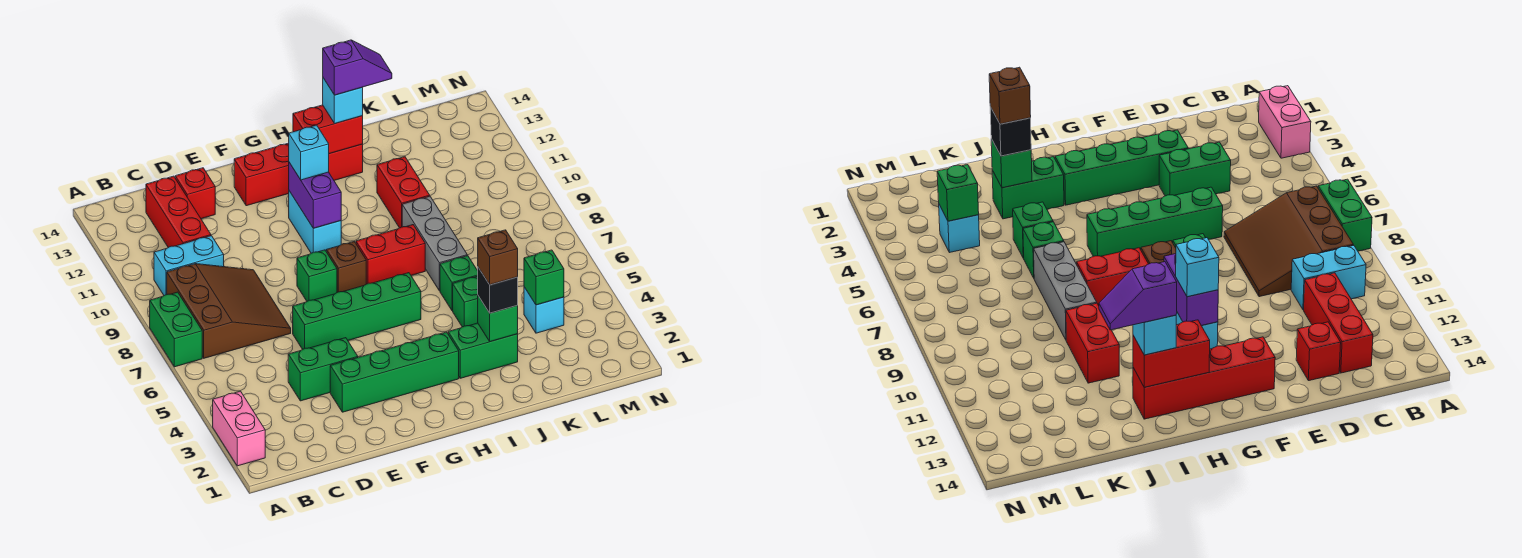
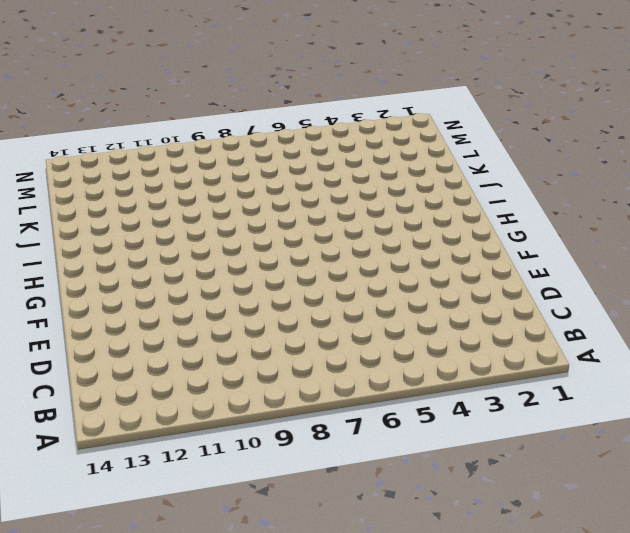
none -> pink 1x2 brick [213,391,265,466]
none -> green 1x2 brick [150,292,202,367]
none -> brown 3x3 slope [167,264,291,358]

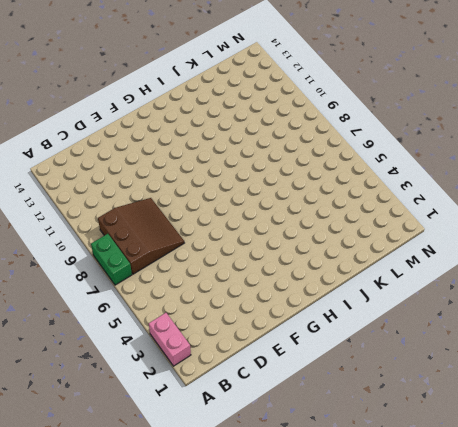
none -> cyan 1x2 brick [154,236,224,295]
none -> red 1x3 brick [146,176,211,248]
none -> green 1x2 brick [288,338,358,401]

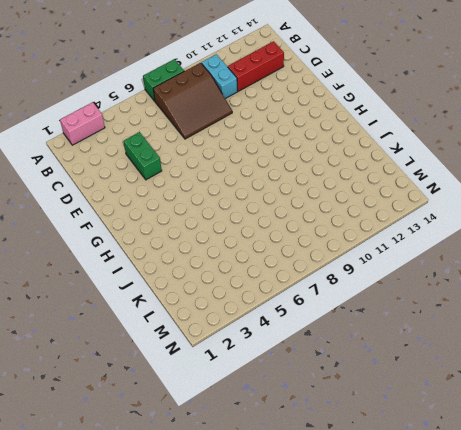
none -> red 1x1 brick [175,168,215,219]
none -> green 1x4 brick [330,332,459,412]
none -> green 1x4 brick [293,273,421,349]

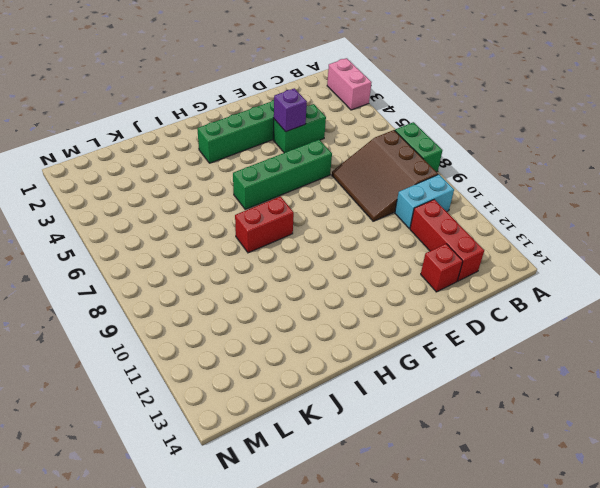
purple 1x1 brick [274,88,307,132] -> none
none -> green 1x1 brick [297,250,337,301]
none -> red 1x4 brick [234,143,363,206]
none -> brown 1x1 brick [326,242,366,292]

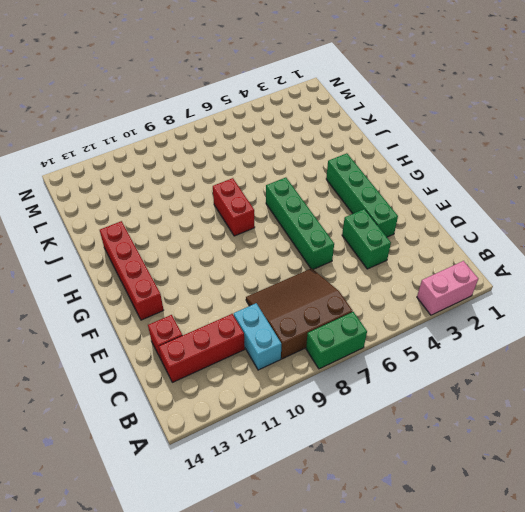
none -> green 1x1 brick [297,250,337,301]
none -> brown 1x1 brick [326,242,366,292]
none -> cyan 1x2 brick [289,191,341,253]

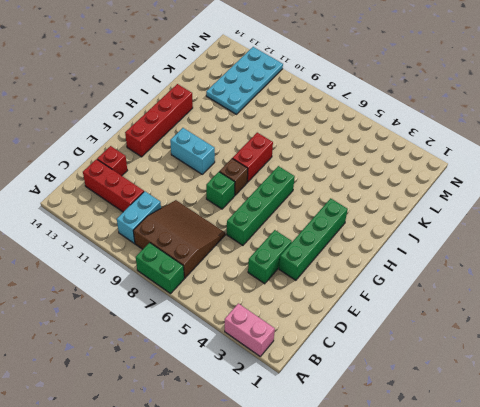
cyan 2x4 plate [206,47,283,114] -> none
none -> green 1x2 brick [448,323,518,378]
none -> green 1x1 brick [453,276,478,327]
none -> green 1x1 brick [440,256,478,311]

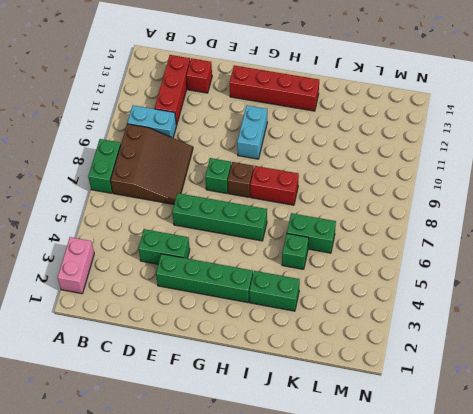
green 1x2 brick [287,213,336,253] -> green 1x1 brick [440,256,478,311]
none -> grey 1x3 brick [402,196,467,291]
none -> red 1x2 brick [377,157,430,228]
none -> cyan 1x1 brick [524,287,564,333]

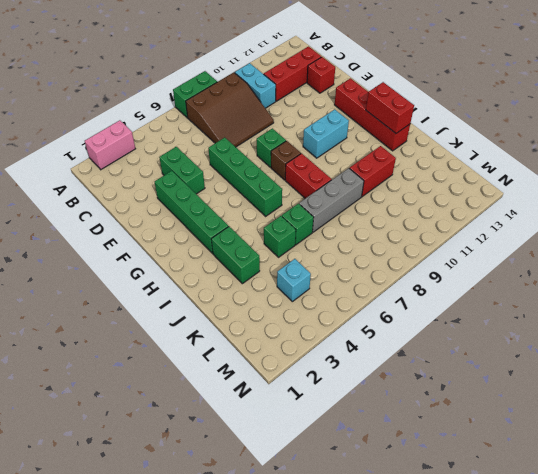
none -> purple 1x2 brick [289,163,341,228]
none -> green 1x1 brick [478,296,518,342]
none -> green 1x1 brick [524,250,564,305]

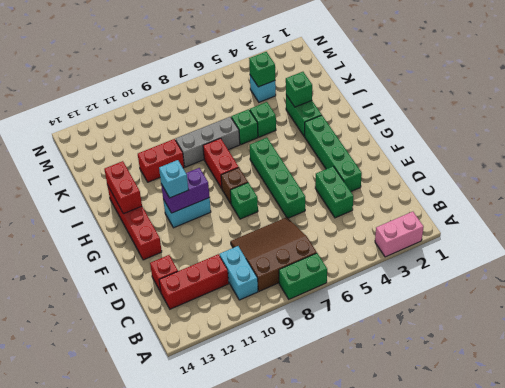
none -> cyan 1x1 brick [323,78,363,124]
none -> black 1x1 brick [478,268,518,313]
none -> purple 1x2 slope [323,40,392,95]

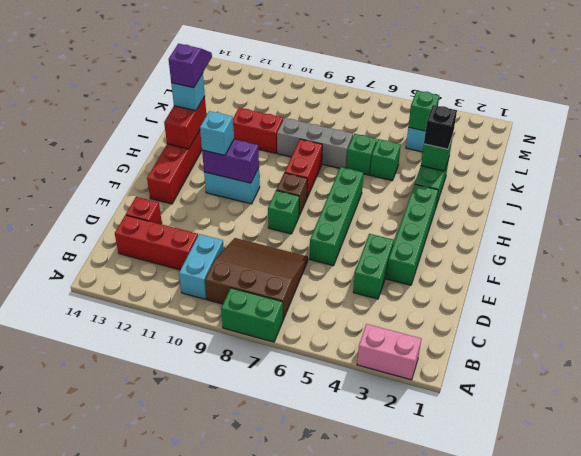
none -> brown 1x1 brick [478,230,518,285]

